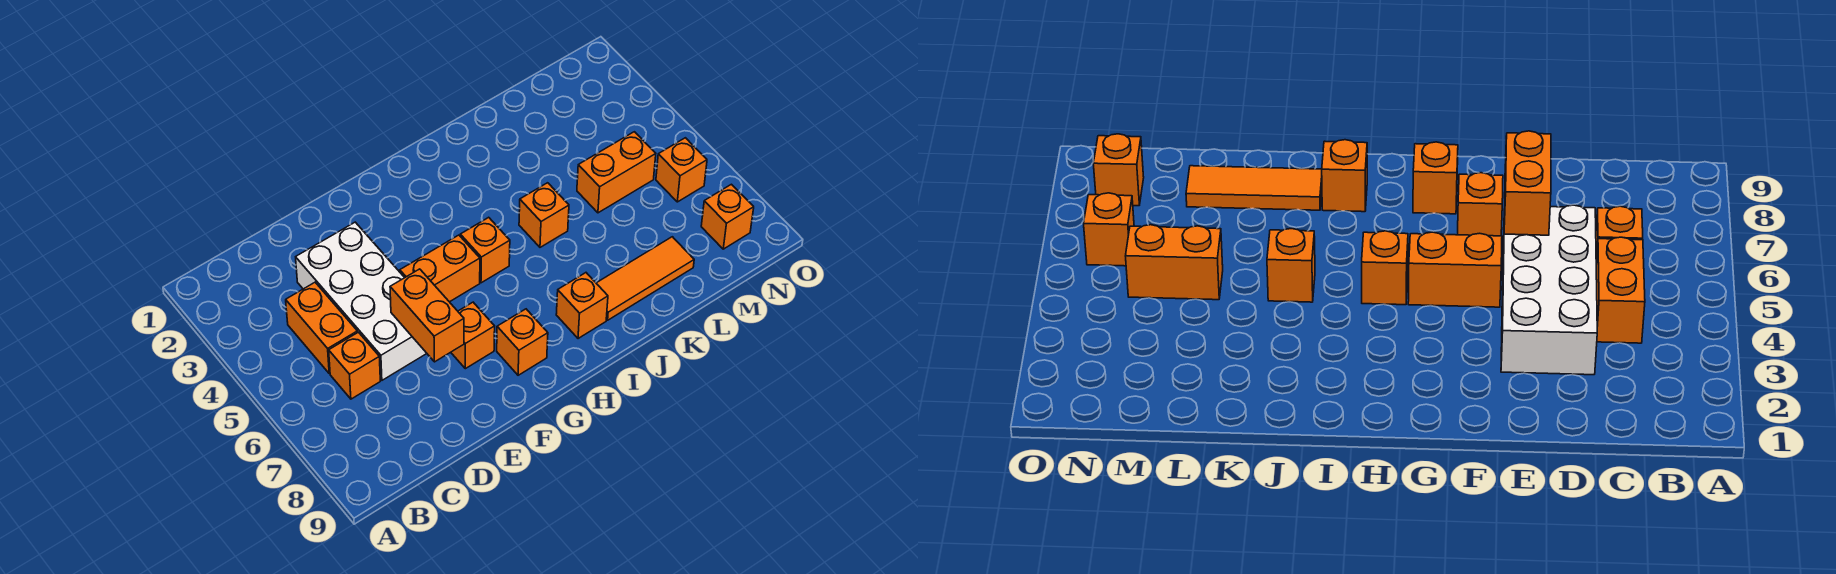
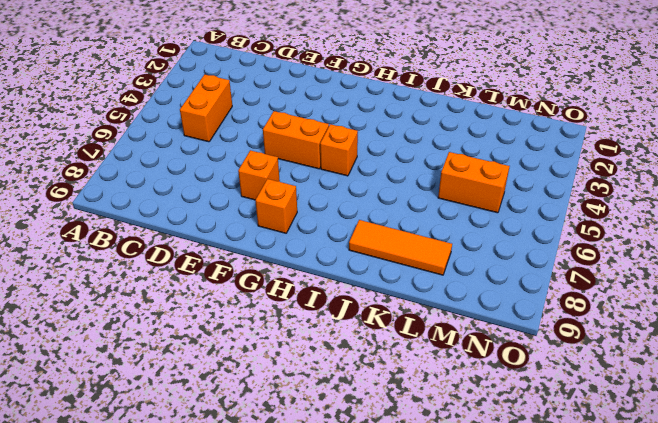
none -> orange 1x1 brick [329,332,380,399]
none -> white 2x4 brick [296,222,427,380]
none -> orange 1x1 brick [556,273,608,339]

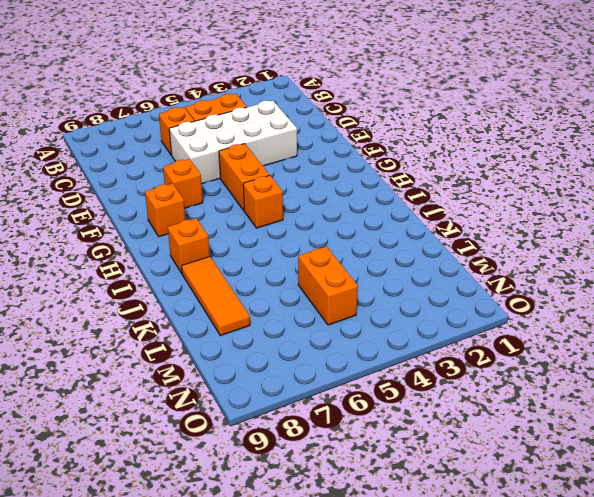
none -> orange 1x1 brick [519,183,569,247]
none -> orange 1x1 brick [656,138,707,202]
none -> orange 1x1 brick [701,184,754,249]

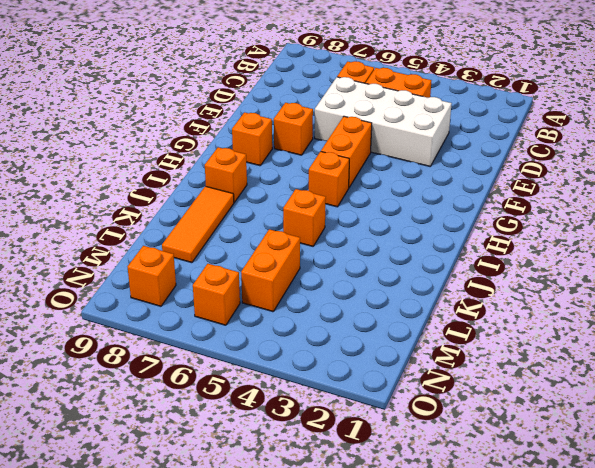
none -> orange 1x2 brick [390,269,464,362]

